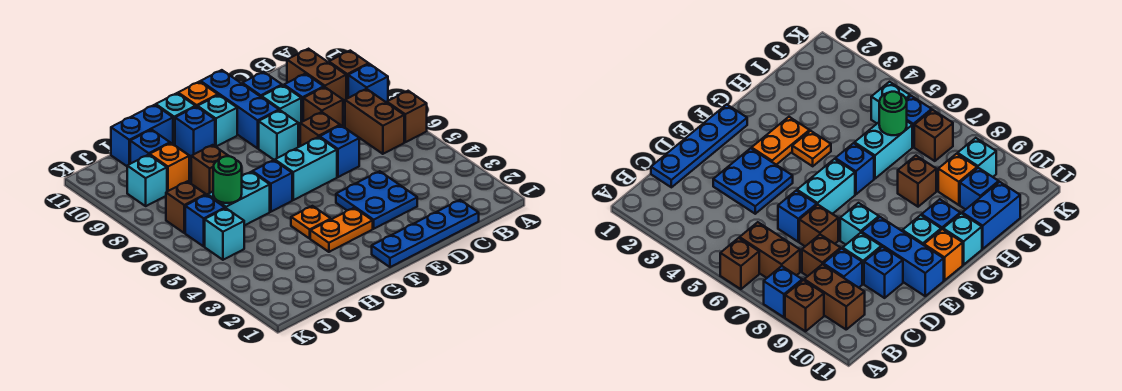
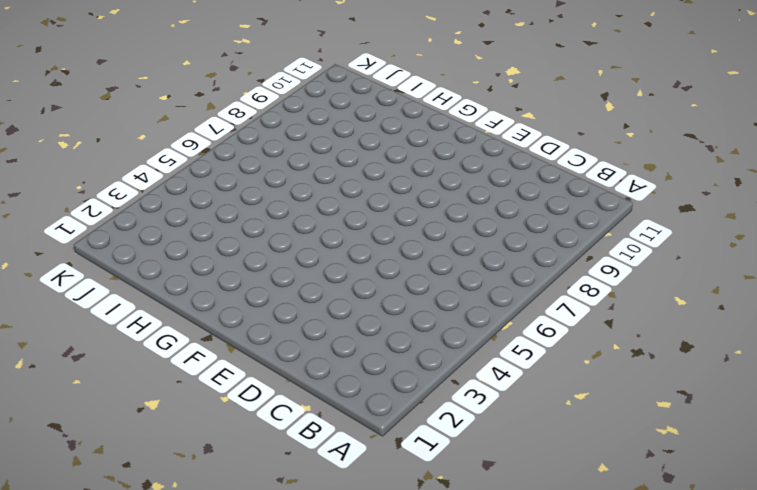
none -> brown 1x1 brick [387,91,427,142]
none -> blue 1x1 brick [348,64,388,103]
none -> brown 1x1 brick [329,51,369,99]
none -> brown 1x2 brick [345,89,404,154]

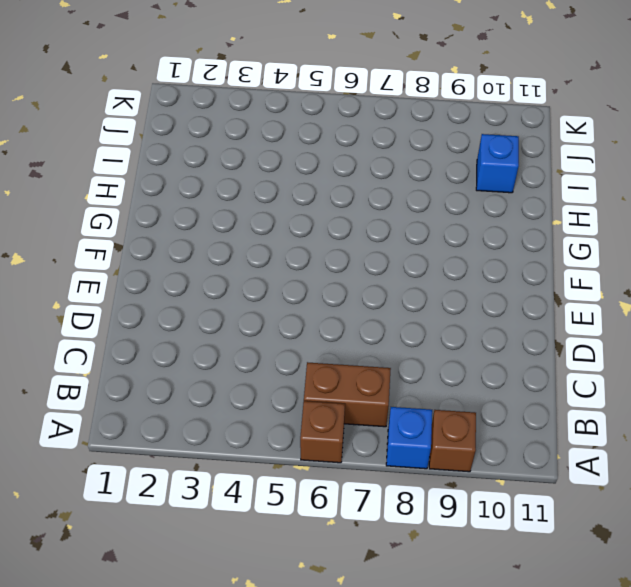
none -> brown 1x2 brick [287,49,346,104]
none -> blue 1x4 plate [372,200,479,267]
none -> brown 1x1 brick [303,87,343,126]
none -> blue 1x1 brick [284,74,324,122]

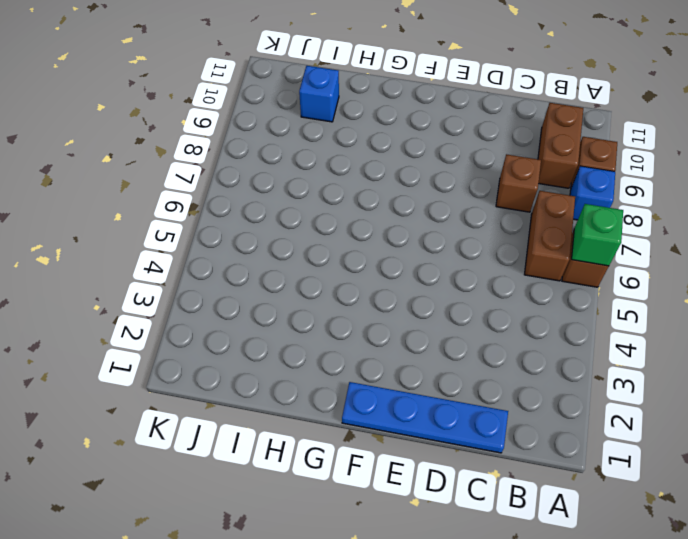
green 1x1 brick [572,204,623,266] -> none
none -> blue 1x1 brick [284,74,324,122]
none -> blue 2x2 plate [336,171,417,229]
none -> blue 1x1 brick [320,126,359,177]
none -> brown 1x1 brick [300,112,340,146]

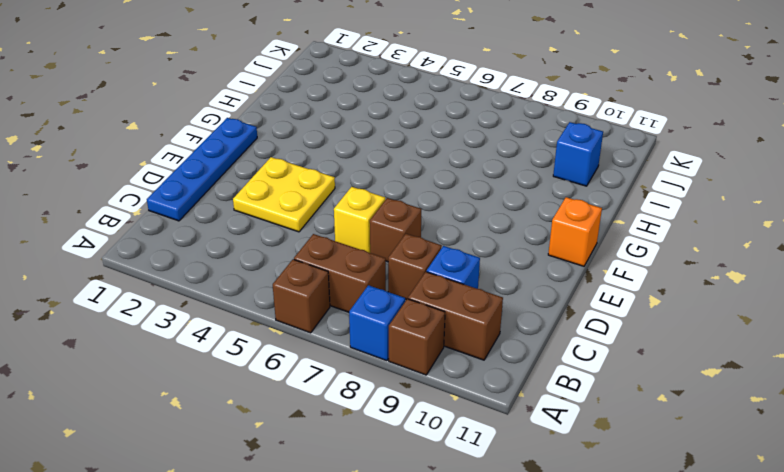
yellow 2x2 plate [233,157,335,232] -> blue 2x2 plate [336,171,417,229]
yellow 1x1 brick [334,187,385,253] -> blue 1x1 brick [320,126,359,177]
none -> cyan 1x1 brick [262,85,301,128]
none -> blue 1x1 brick [242,72,282,97]
none -> cyan 1x2 brick [275,137,337,200]
none -> cyan 1x1 brick [259,110,298,160]

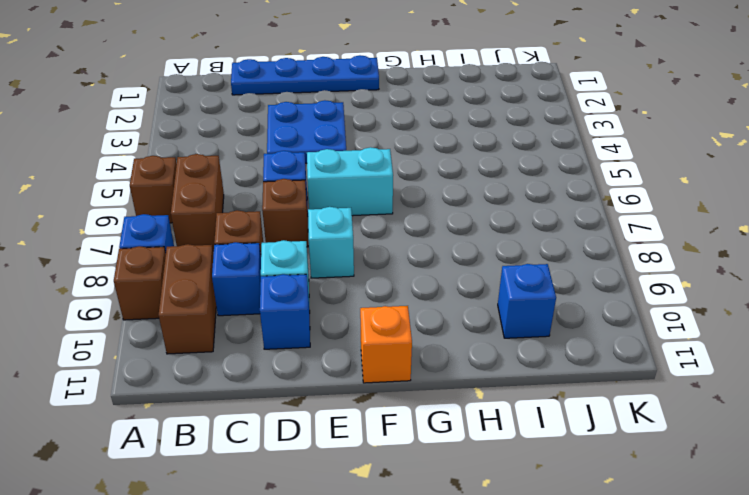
none -> blue 1x3 brick [201,70,279,148]
none -> orange 1x2 plate [310,208,373,252]
none -> cyan 1x1 brick [197,95,237,147]
none -> orange 1x1 plate [291,206,331,238]

